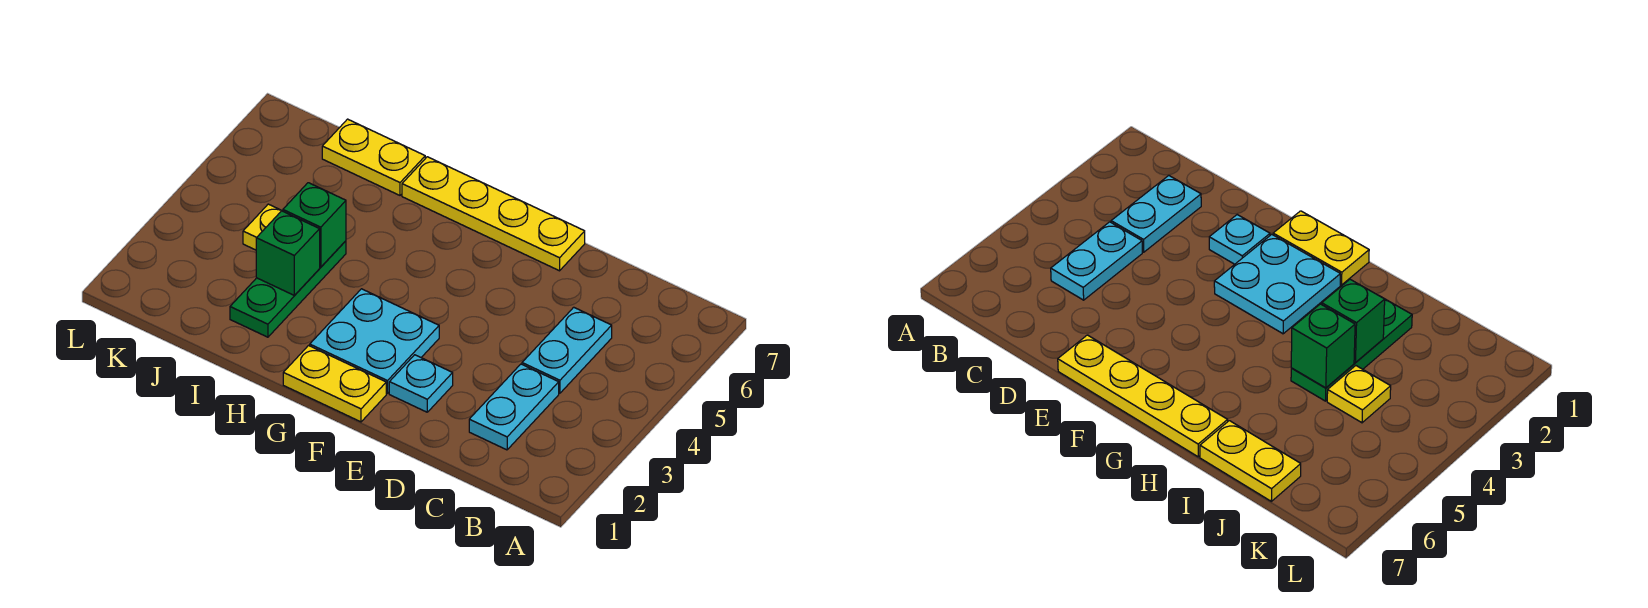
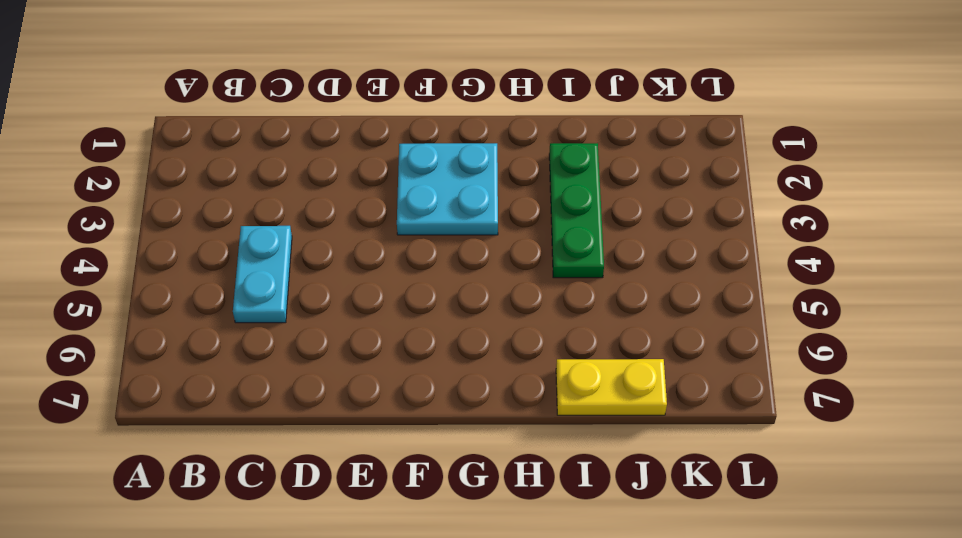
none -> cyan 1x2 plate [469,364,559,450]
none -> cyan 1x1 plate [389,355,453,412]

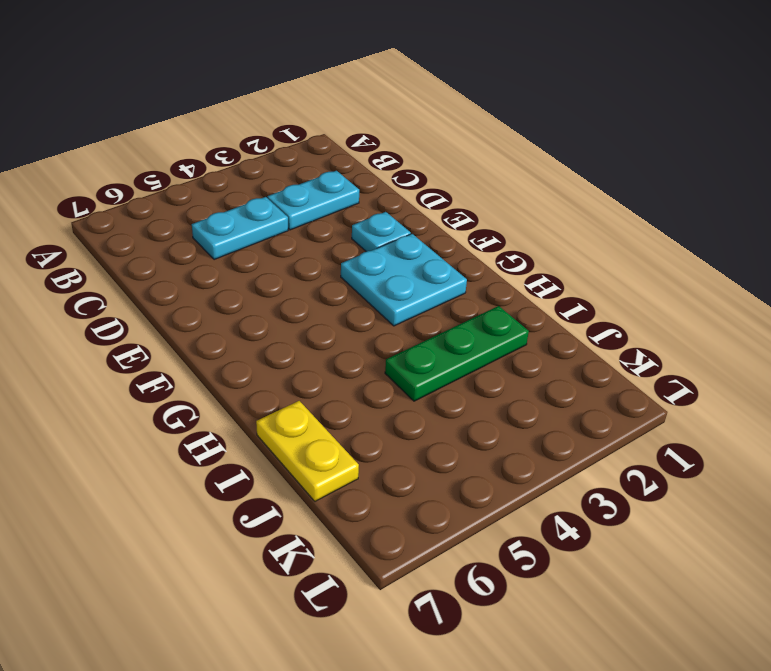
none -> yellow 1x4 plate [402,157,585,271]
none -> yellow 1x2 plate [283,346,386,422]

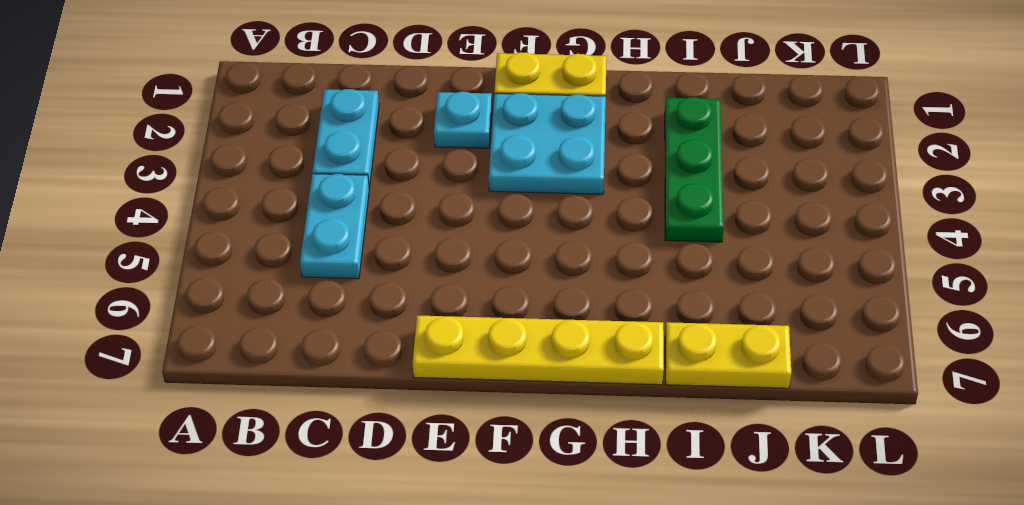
none -> yellow 1x1 plate [243,204,282,250]
none -> green 1x1 brick [256,211,320,296]

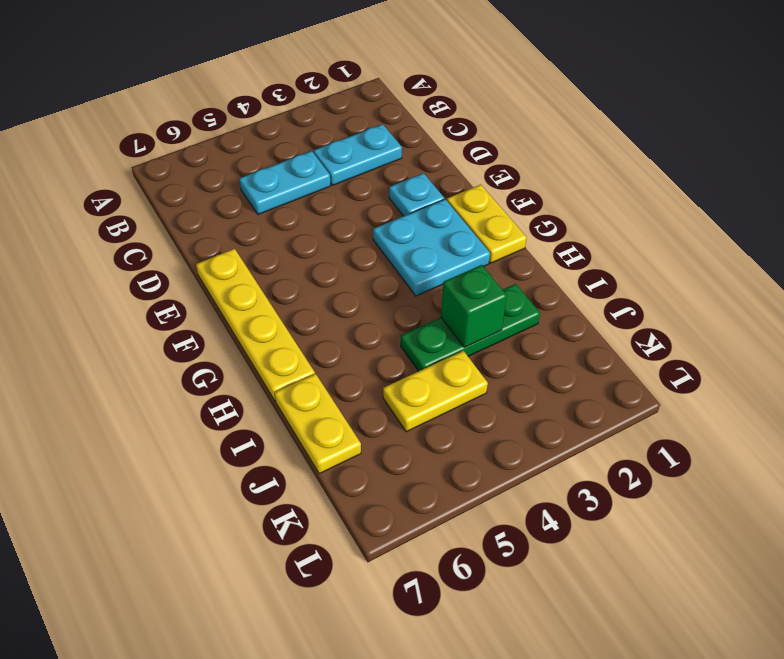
yellow 1x2 plate [383,351,488,432] -> yellow 1x1 plate [243,204,282,250]
none -> green 1x1 brick [283,183,346,267]

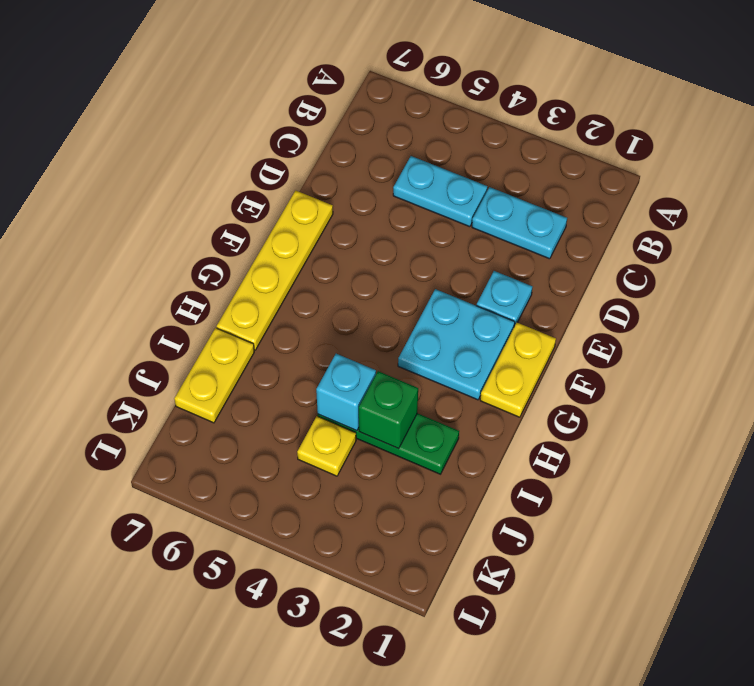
cyan 1x1 brick [316,354,376,431] -> green 1x1 brick [283,183,346,267]

